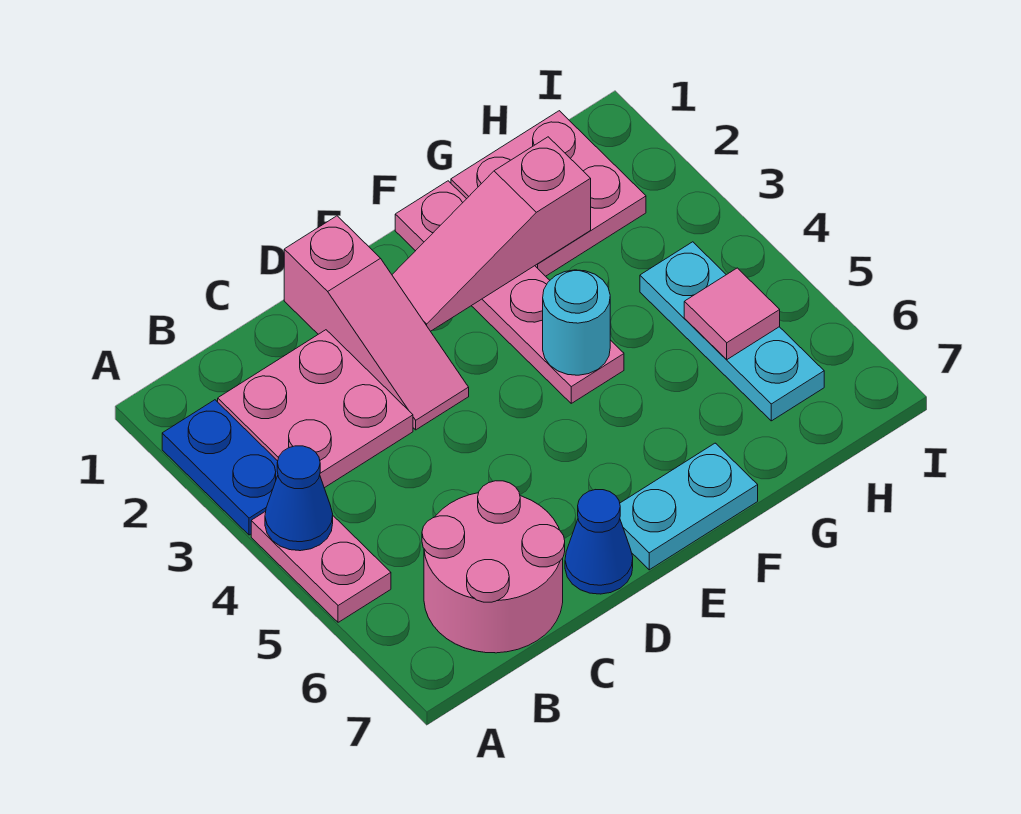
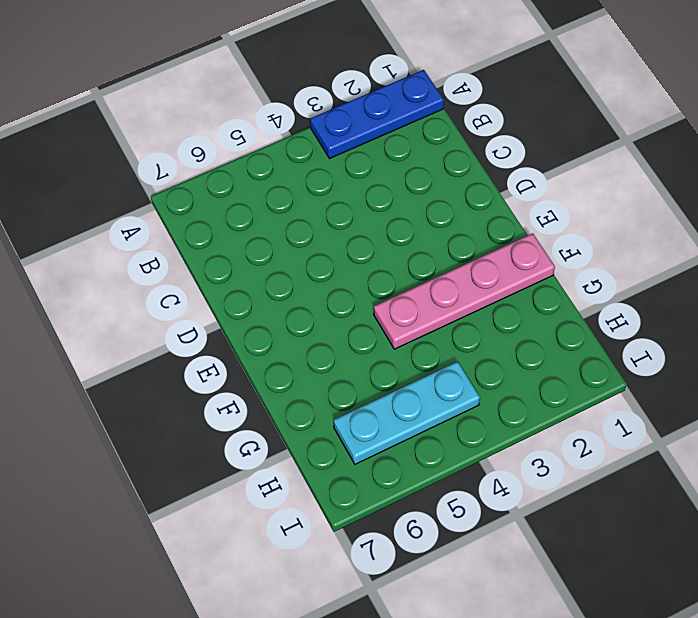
blue 1x3 plate [310,70,444,159] -> blue 1x2 plate [162,400,278,535]
none -> pink 1x2 plate [251,511,391,622]
none -> pink 2x2 plate [218,330,413,488]
none -> pink 2x2 round brick [422,481,565,653]

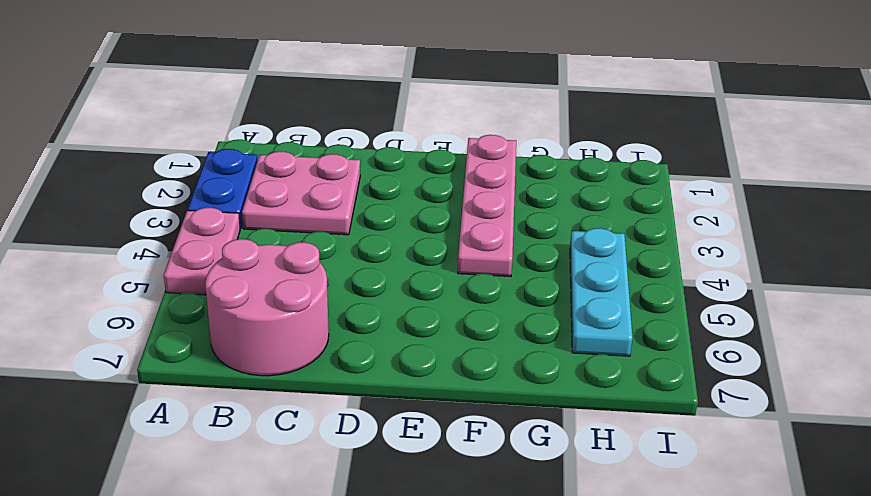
none -> pink 1x3 slope [284,216,469,430]
none -> blue 1x1 cone [565,490,633,594]
none -> cyan 1x2 plate [620,443,758,570]

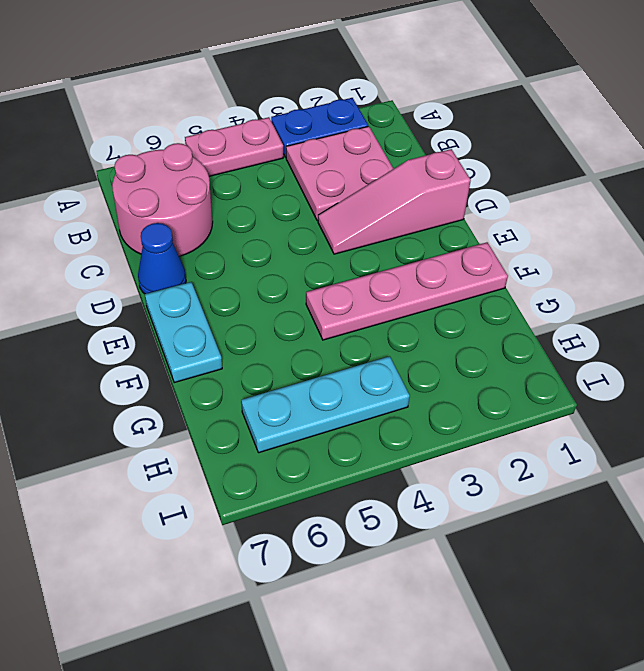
none -> pink 2x2 plate [451,111,646,276]
none -> blue 1x1 cone [265,446,333,551]
none -> pink 1x3 slope [392,137,591,331]

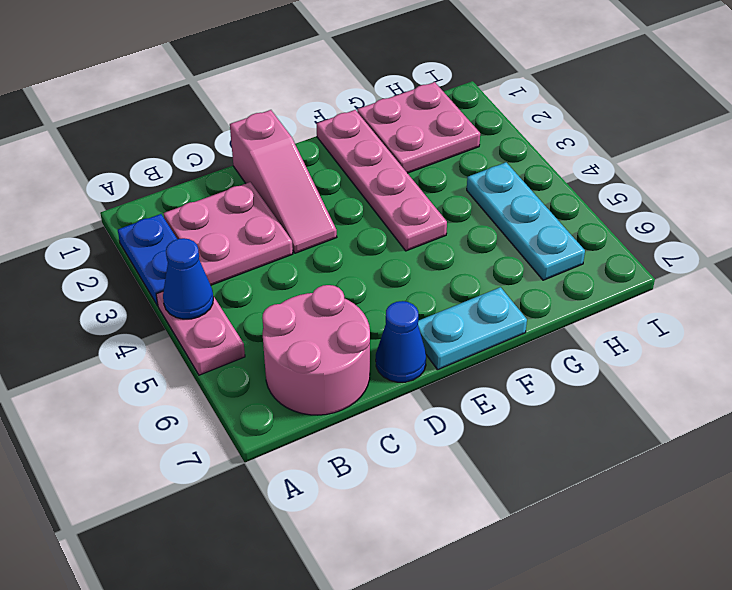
none -> pink 1x3 slope [392,137,591,331]
none -> cyan 1x1 round brick [543,270,610,375]
none -> pink 1x1 tile [684,268,780,360]

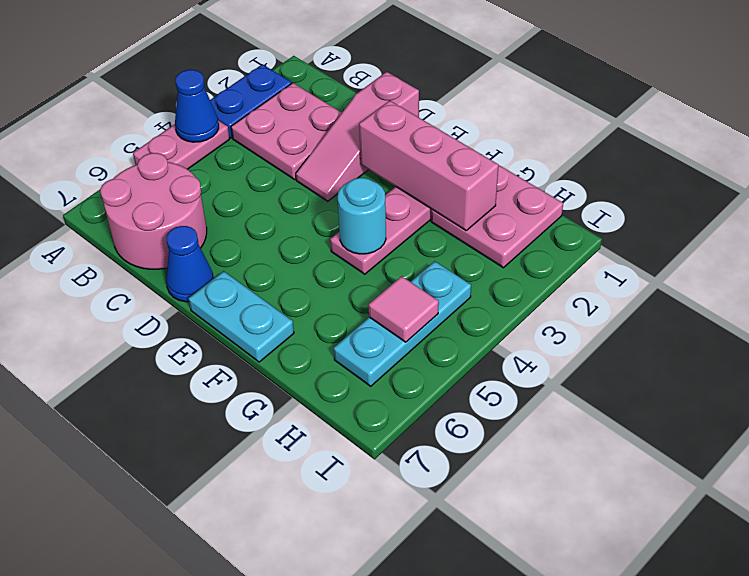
pink 1x3 brick [359,101,499,230] -> pink 1x3 slope [392,137,591,331]

